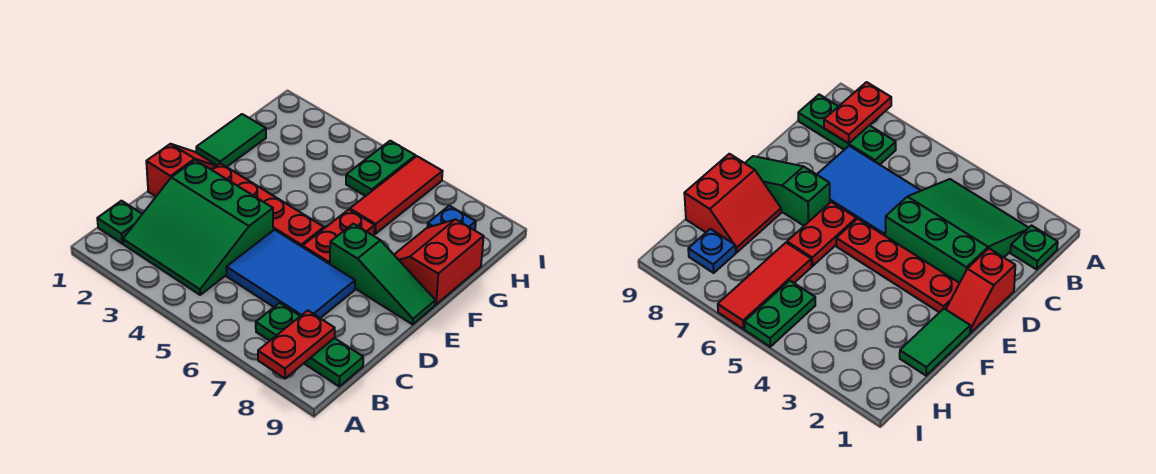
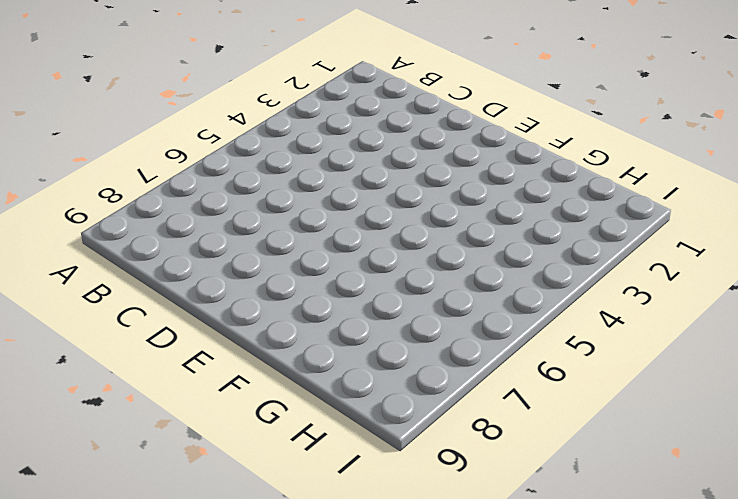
none -> green 1x1 plate [97,201,142,244]
none -> green 3x3 slope [123,160,273,295]
none -> green 1x3 plate [256,303,363,386]

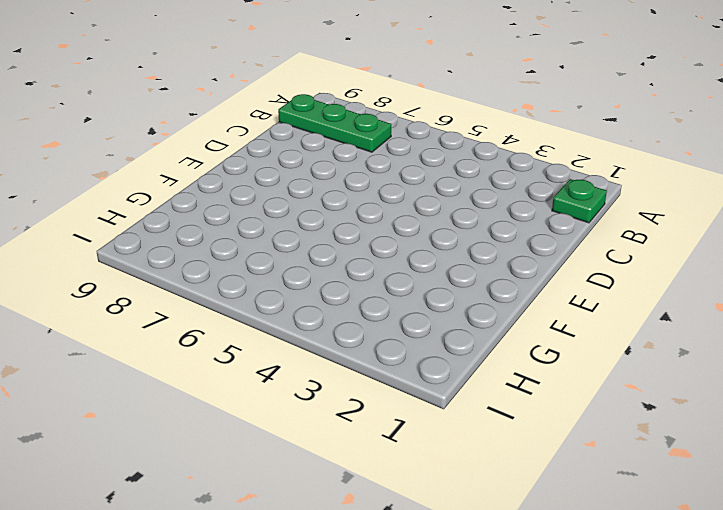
none -> green 3x3 slope [123,160,273,295]
none -> blue 2x3 tile [226,230,355,318]
none -> red 1x2 slope [146,144,217,196]

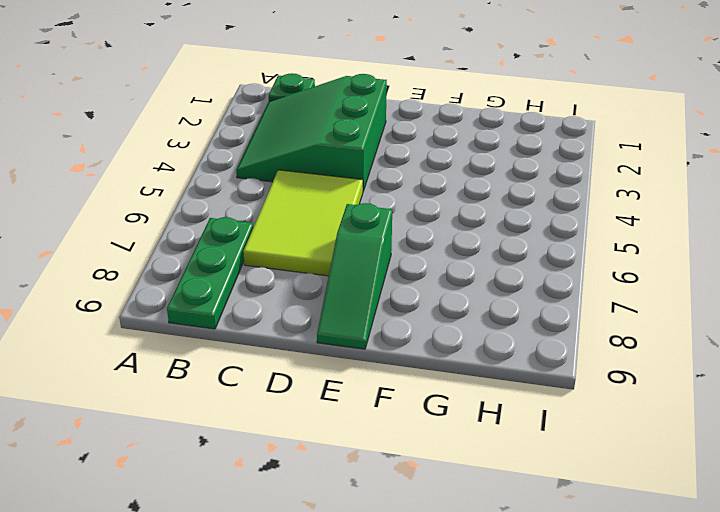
lime 2x3 tile [243,170,363,276] -> blue 2x3 tile [226,230,355,318]
none -> red 1x2 slope [146,144,217,196]
none -> red 1x4 plate [212,163,324,247]
none -> red 1x2 plate [303,210,375,264]

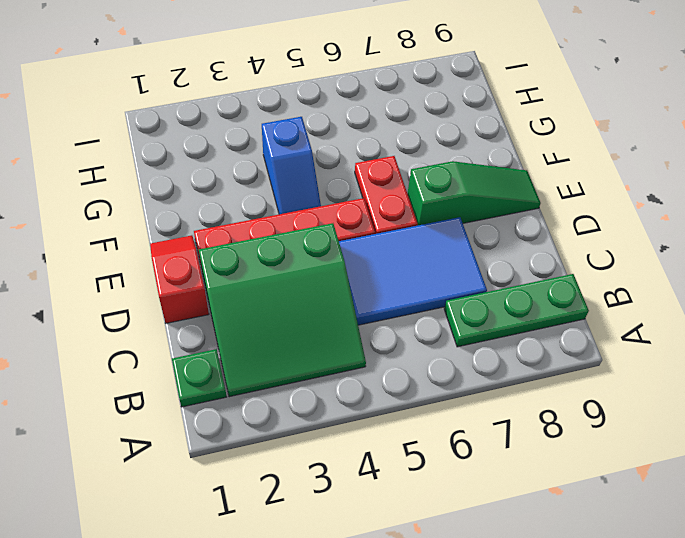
blue 1x2 slope [262,117,321,214] -> none
none -> green 1x2 tile [196,114,266,167]
none -> red 2x2 slope [394,219,484,304]
none -> red 1x3 tile [350,156,443,234]

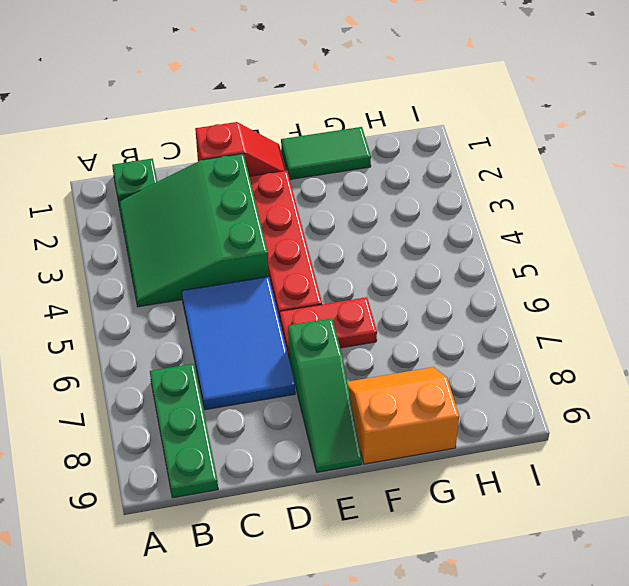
orange 2x2 slope [347,367,459,464] -> red 2x2 slope [394,219,484,304]
none -> red 1x3 tile [350,156,443,234]
none -> green 1x2 plate [346,141,415,196]
none -> blue 1x1 plate [427,206,476,230]

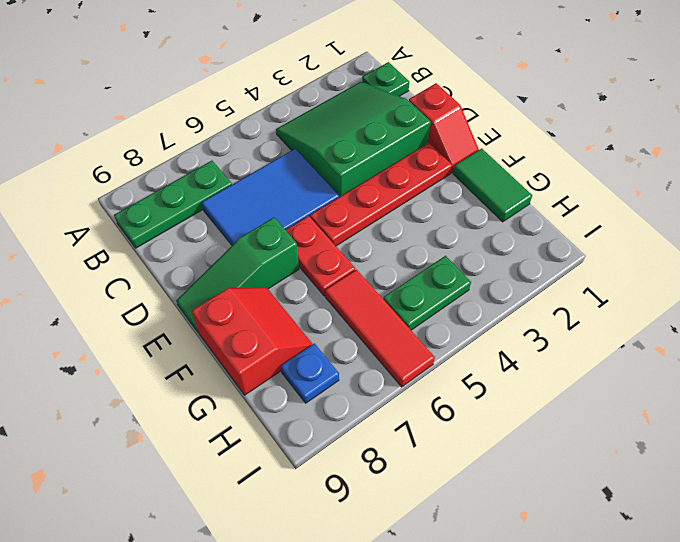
green 1x2 plate [383,256,471,330] -> green 1x2 plate turned to [346,141,415,196]
none -> red 1x2 plate [258,310,335,378]

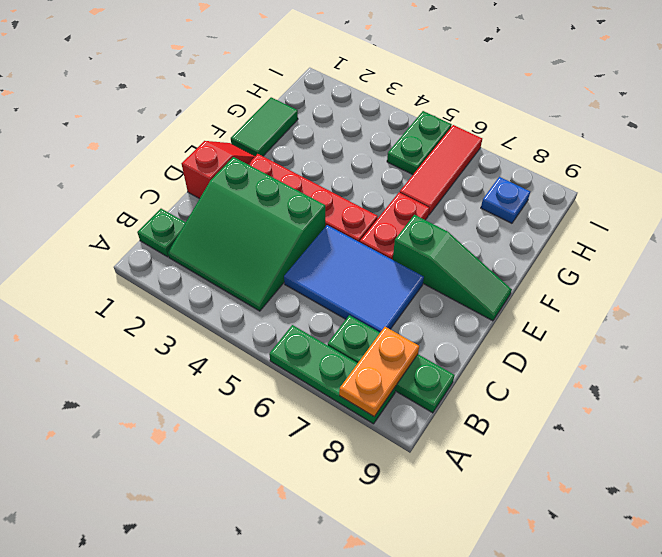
green 1x3 plate [269,325,396,424] -> none
orange 1x2 plate [339,327,419,416] -> red 1x2 plate [258,310,335,378]
none -> red 2x2 slope [394,219,484,304]

